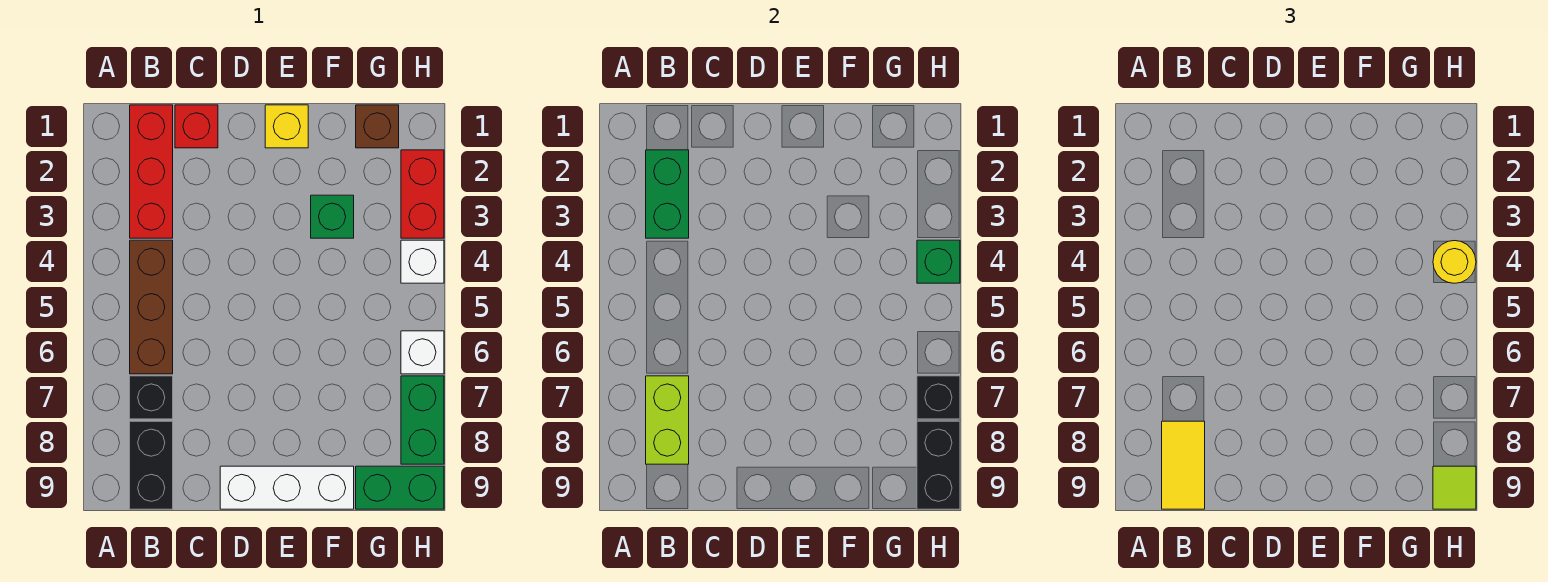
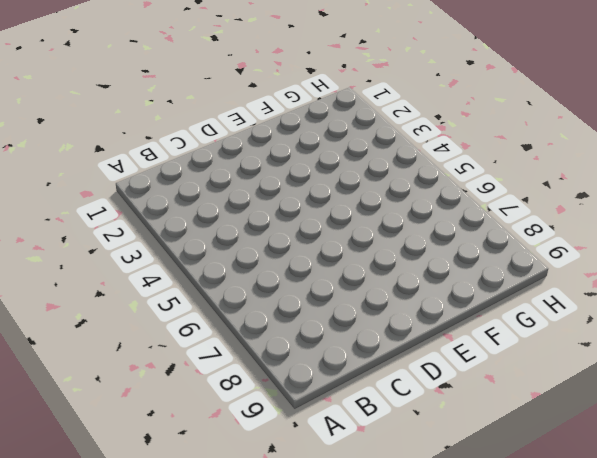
none -> red 1x3 brick [130,105,173,238]
none -> brown 1x3 brick [130,240,173,374]
none -> black 1x1 brick [130,376,173,419]

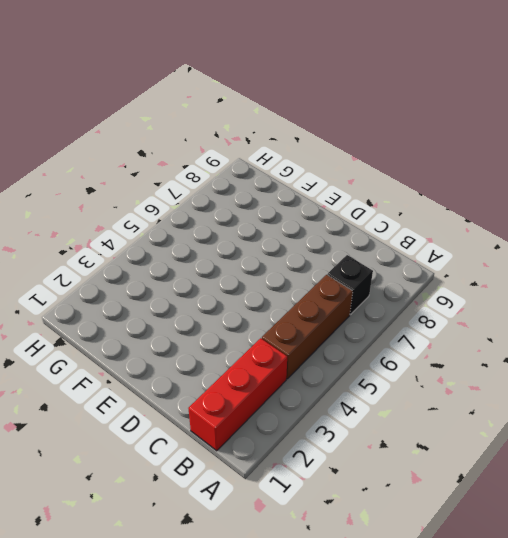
none -> black 1x2 brick [130,421,173,509]
none -> red 1x1 brick [175,105,218,148]
none -> white 1x3 brick [220,466,354,509]

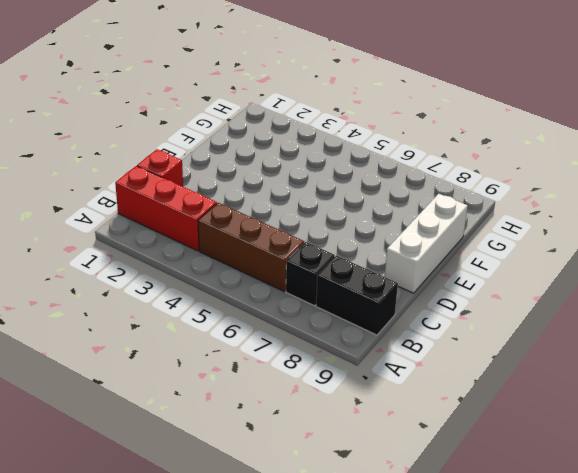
none -> yellow 1x1 brick [265,105,308,148]
none -> green 1x1 brick [311,195,354,238]
none -> brown 1x1 brick [356,105,399,148]

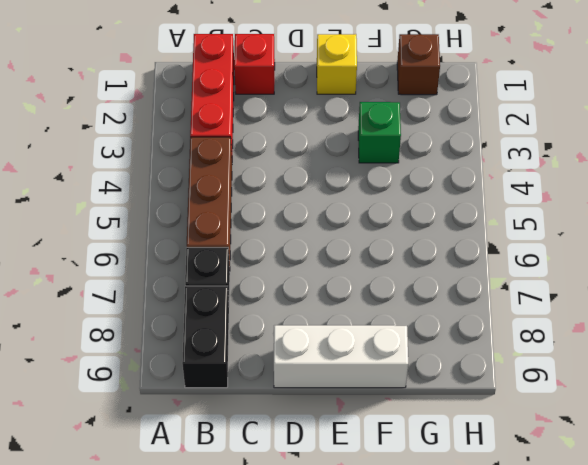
none -> green 1x2 brick [356,466,444,509]
none -> red 1x2 brick [401,150,444,238]
none -> white 1x1 brick [401,240,444,283]

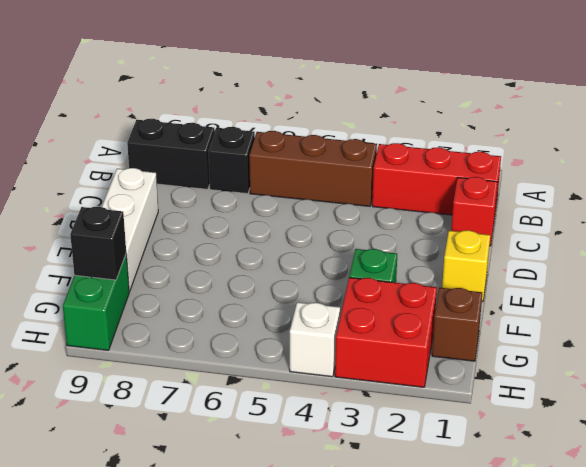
red 2x2 brick [335,278,437,387] -> red 1x2 brick [401,150,444,238]
black 1x1 brick [70,207,126,280] -> black 1x1 brick moved to [917,376,960,419]
none -> white 1x1 brick [401,331,444,374]
none -> green 1x2 brick [401,376,444,464]
none -> green 1x2 brick [646,150,689,238]

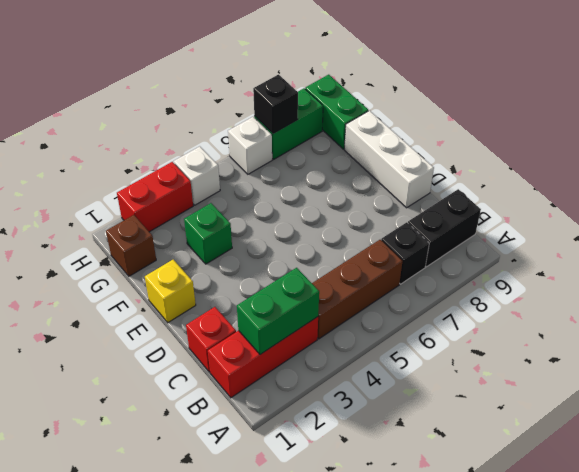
none -> lime 1x2 brick [646,376,689,464]
none -> green 1x1 brick [917,240,960,283]
none -> black 1x2 brick [917,421,960,509]

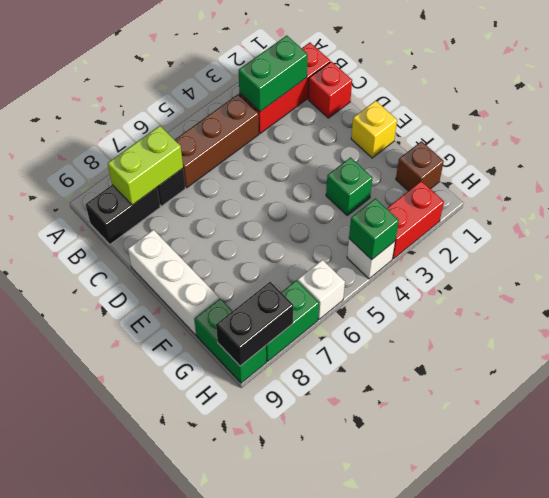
none -> black 1x1 brick [917,376,960,419]
none -> yellow 1x2 tile [1162,421,1205,509]
none -> yellow 1x1 round brick [1433,241,1476,283]

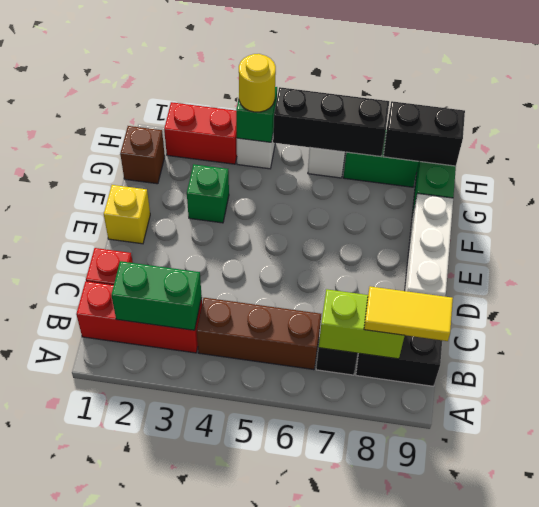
black 1x3 brick [273,87,389,157] -> black 1x1 brick [917,376,960,419]
none -> lime 1x1 tile [1433,466,1476,509]

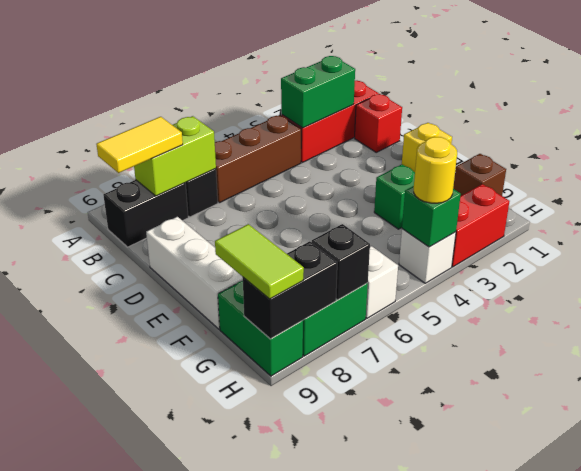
lime 1x2 tile [215,224,304,299] -> lime 1x1 tile [1433,466,1476,509]

